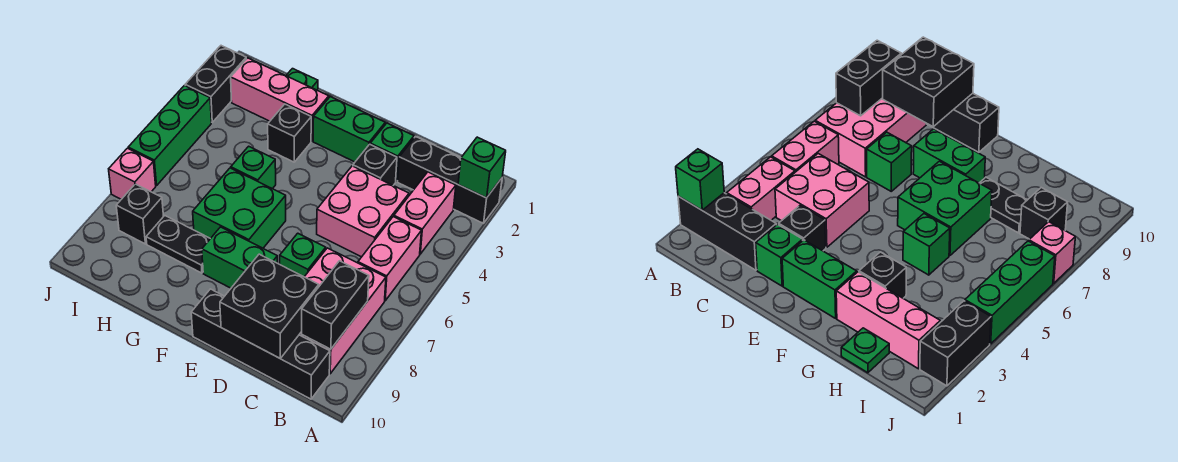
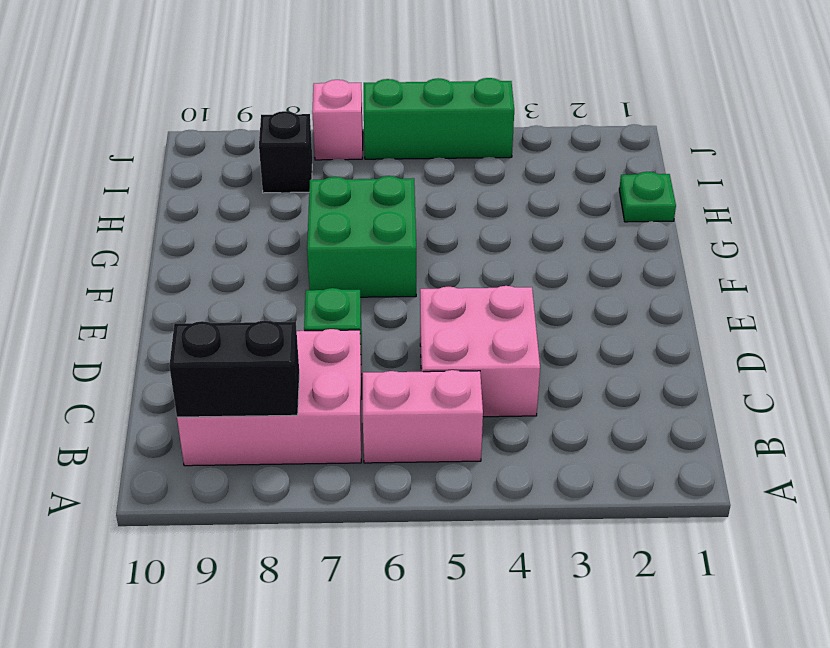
none -> black 1x3 brick [398,137,502,223]
none -> pink 1x2 brick [394,172,456,254]
none -> black 1x4 brick [191,289,330,399]

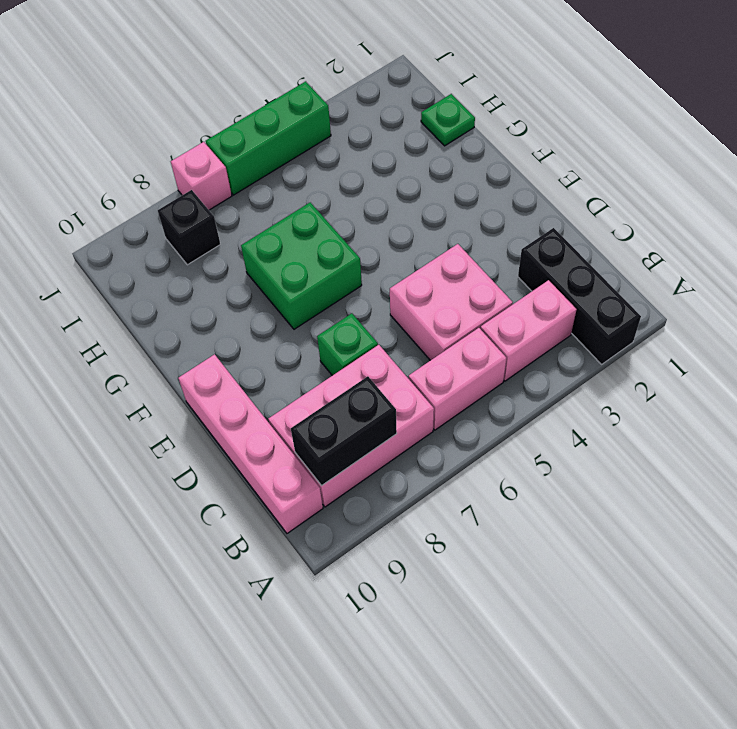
pink 1x4 brick [179,354,323,533] -> black 1x4 brick [191,289,330,399]
none -> green 1x1 brick [370,123,414,181]
none -> black 1x1 brick [353,144,397,185]
none -> green 1x2 brick [313,97,385,162]

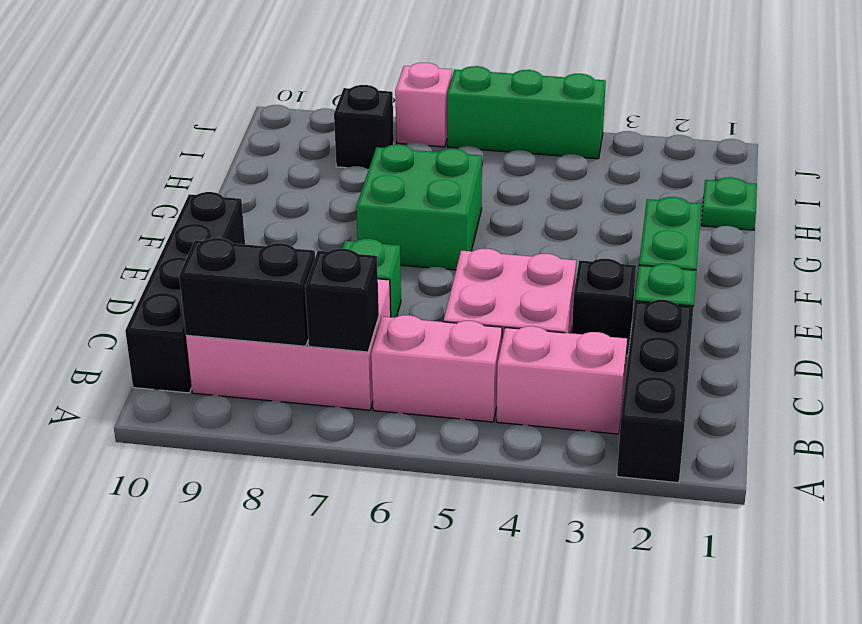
black 1x1 brick [305,249,379,352] -> black 1x1 brick moved to [268,104,311,162]
none -> green 1x2 brick [202,227,277,288]
none -> pink 1x3 brick [231,58,329,141]
none -> green 1x1 brick [231,146,276,189]

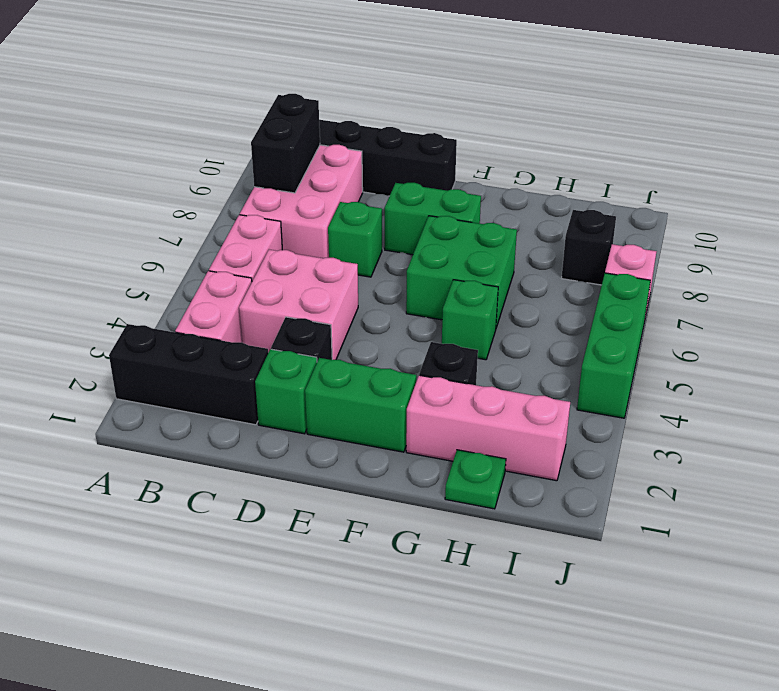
none -> black 1x2 plate [146,216,210,273]
none -> black 1x2 brick [185,46,246,122]
none -> green 1x1 brick [458,137,506,198]

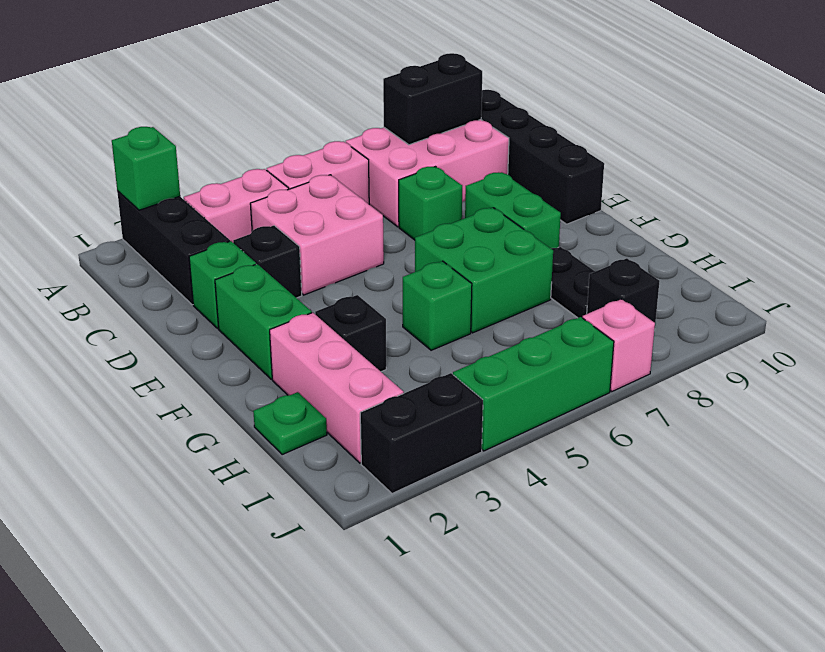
none -> black 2x2 brick [220,254,319,359]

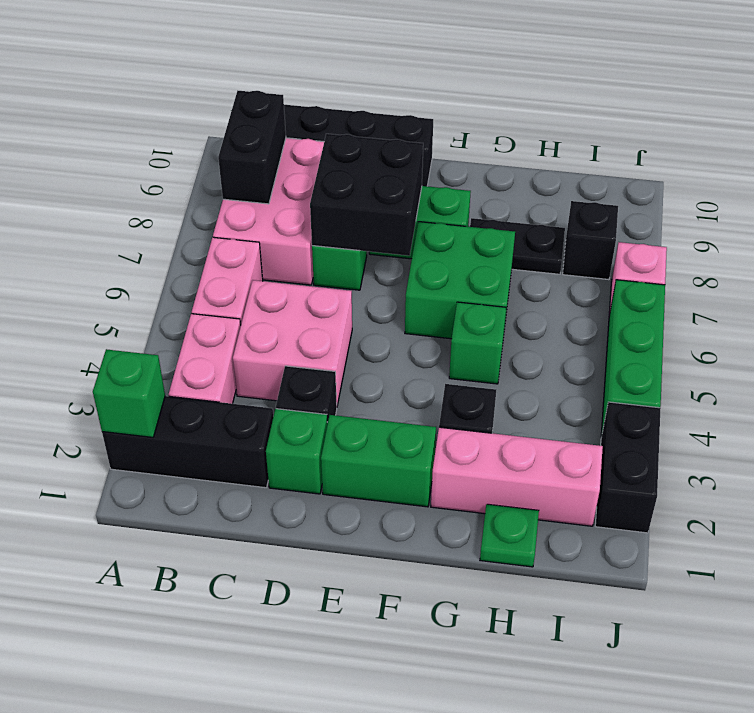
black 2x2 brick [310,134,423,256] -> black 2x2 brick moved to [220,254,319,359]

